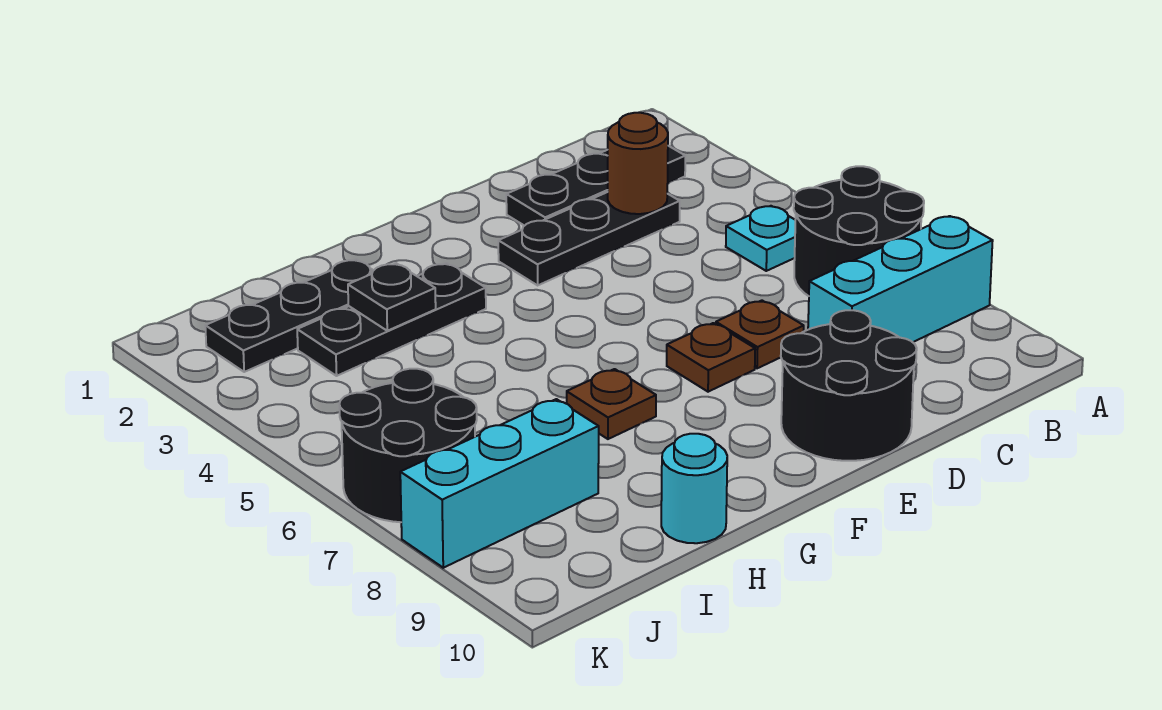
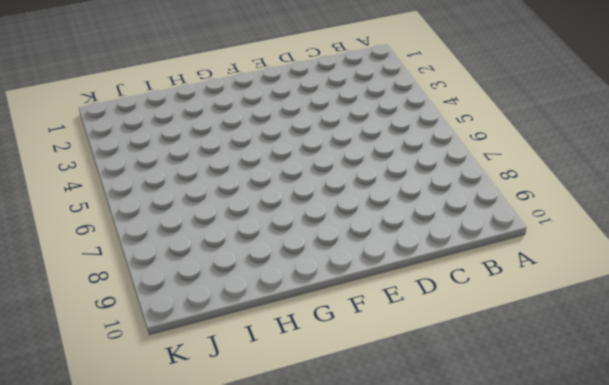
none -> black 2x2 round brick [794,166,924,296]
none -> cyan 1x3 brick [808,216,993,342]
none -> black 1x3 plate [506,146,685,226]

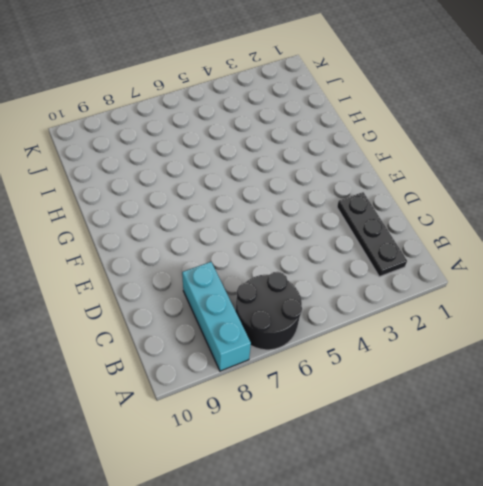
none -> cyan 1x1 plate [726,206,795,271]
none -> black 1x3 plate [498,192,680,285]
none -> brown 1x1 plate [716,301,804,368]

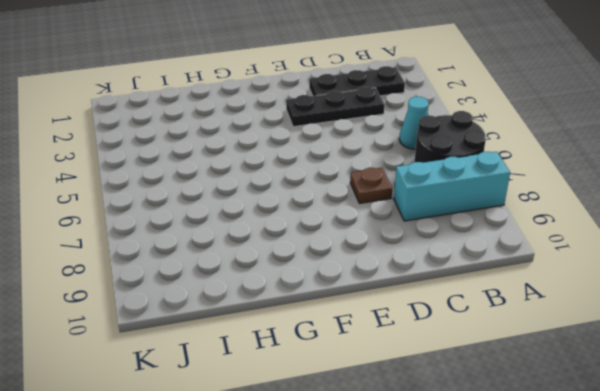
cyan 1x1 cone [399,97,429,149] -> cyan 1x1 plate [726,206,795,271]
none -> black 2x2 round brick [781,310,917,461]
none -> brown 1x1 plate [667,323,755,392]
none -> black 1x3 plate [297,263,486,376]

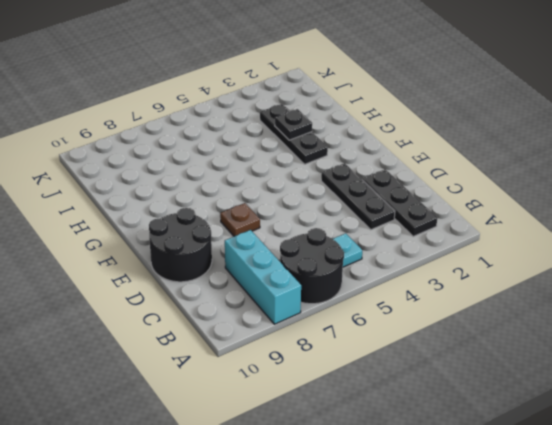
none -> brown 1x1 plate [716,301,804,368]
none -> brown 1x1 plate [567,369,656,439]
none -> black 1x3 plate [205,259,374,372]

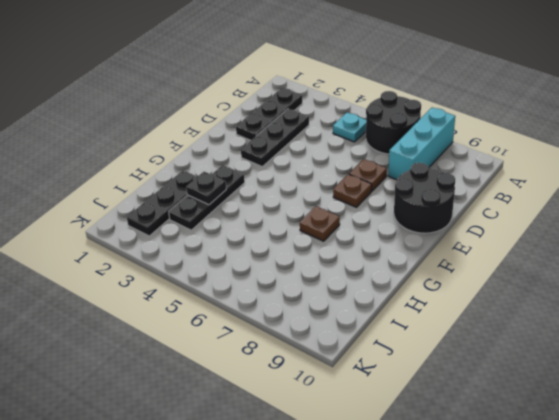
none -> cyan 1x1 round brick [661,434,727,543]
none -> cyan 1x3 brick [400,399,599,568]
none -> black 2x2 round brick [339,369,477,522]

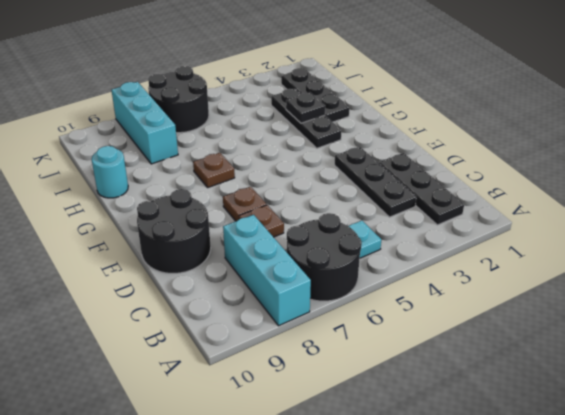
none -> brown 1x1 round brick [608,113,668,214]

